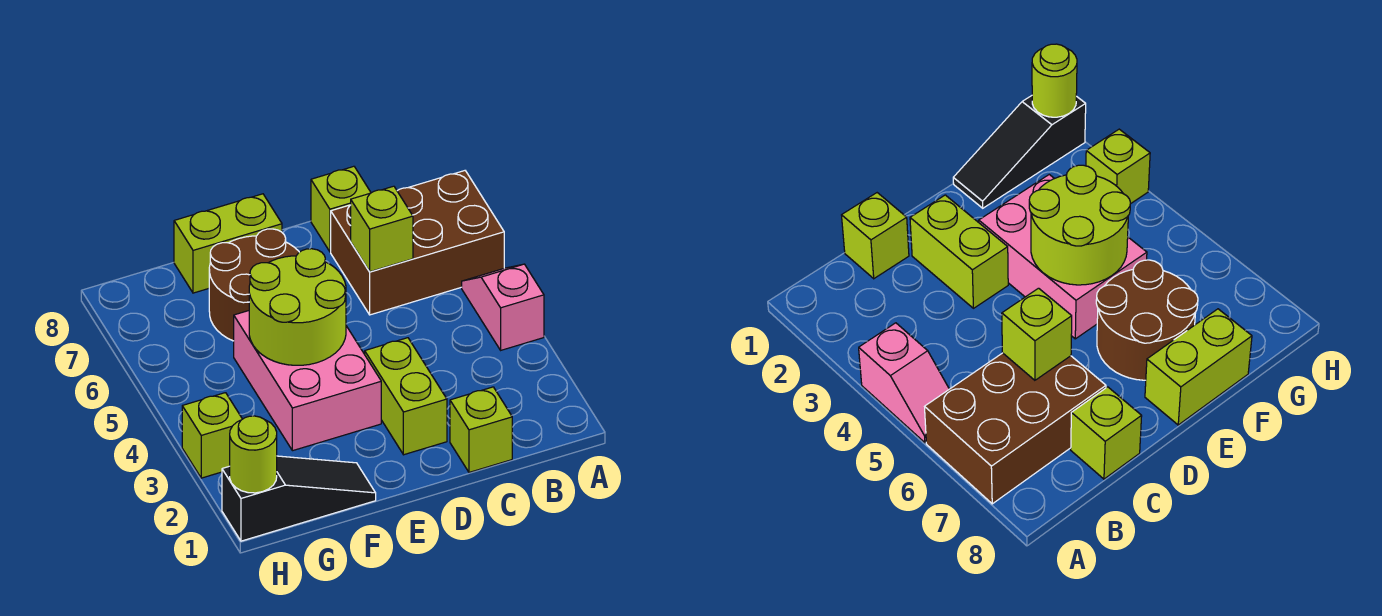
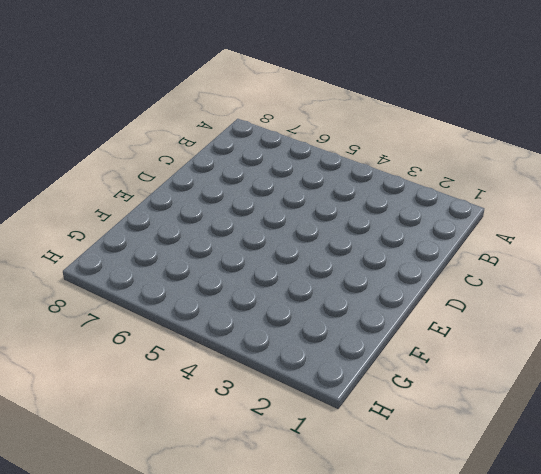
none -> pink 1x2 slope [462,264,544,350]
none -> brown 2x3 brick [331,171,504,315]
none -> lime 1x1 brick [450,387,512,472]

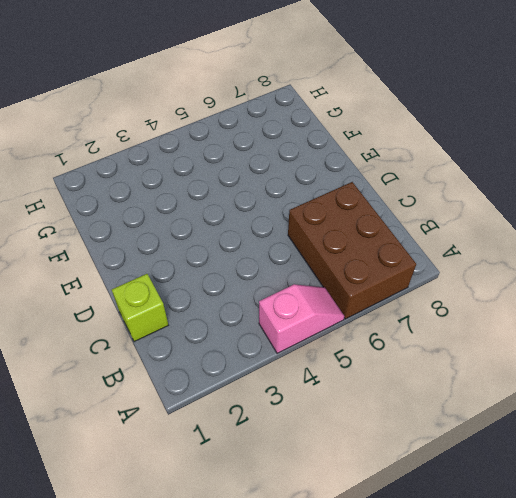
none -> lime 1x1 brick [311,166,371,252]
none -> lime 1x2 brick [365,338,447,455]
none -> pink 2x3 brick [234,311,381,451]

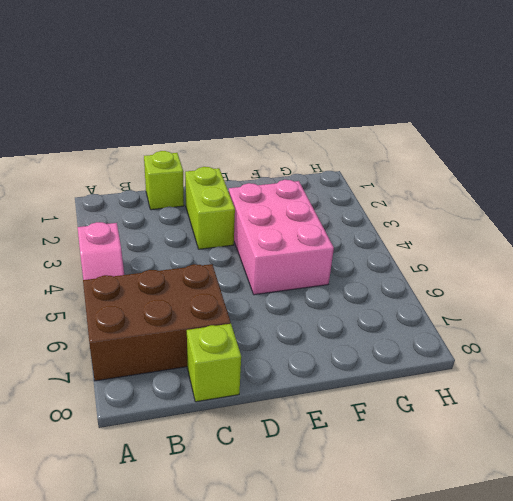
none -> brown 2x2 round brick [209,229,299,341]
none -> lime 1x2 brick [174,194,282,293]
none -> black 1x3 slope [222,456,376,541]

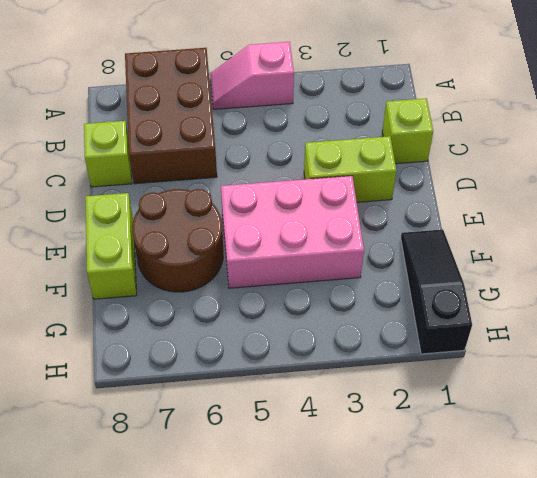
none -> lime 1x1 brick [182,393,242,478]
none -> lime 1x1 brick [351,186,413,272]
none -> lime 2x2 round brick [249,249,346,365]

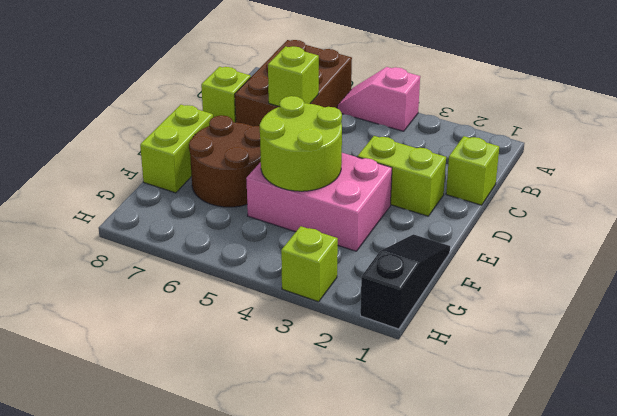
none -> lime 1x1 round brick [230,416,277,493]

